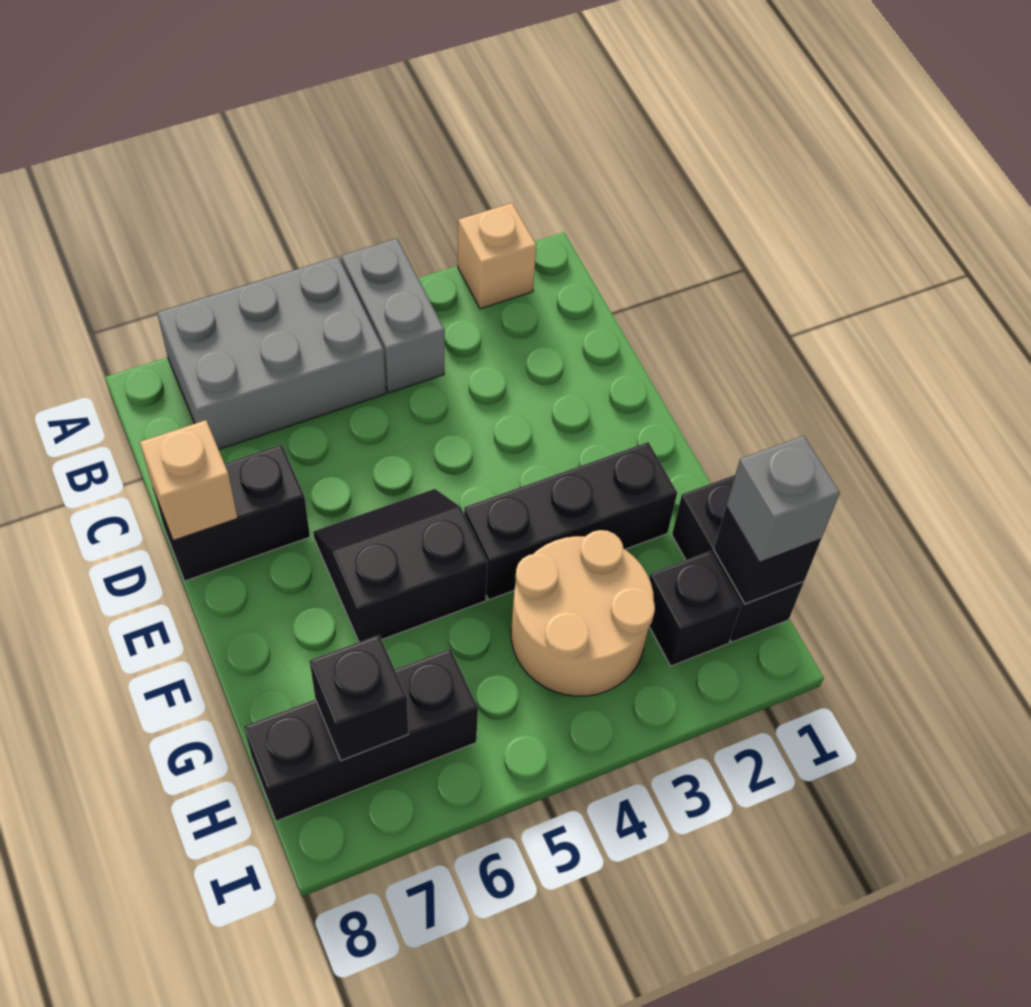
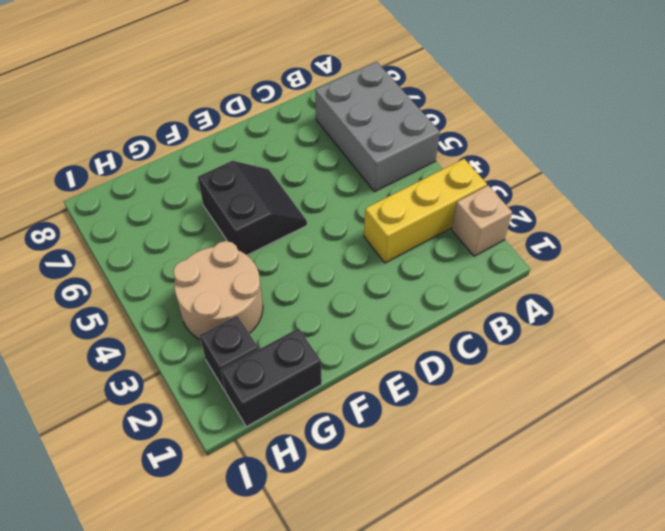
yellow 1x3 brick [364,159,487,263] -> none
none -> grey 1x2 brick [341,238,444,393]
none -> black 1x2 brick [154,445,310,581]
none -> black 1x3 brick [464,442,677,600]

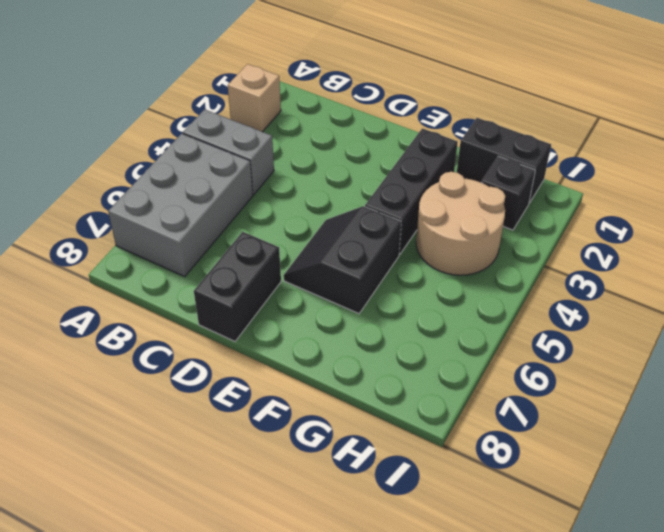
none -> black 1x3 brick [244,649,478,821]
none -> tan 1x1 brick [140,420,238,541]
none -> black 1x1 brick [714,506,821,604]

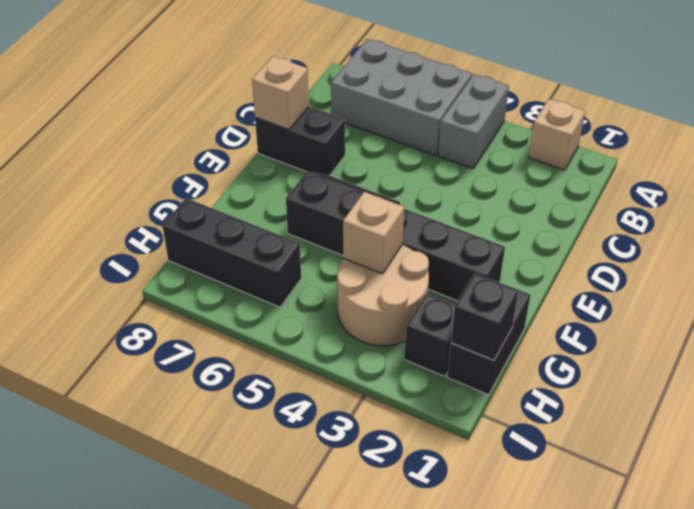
tan 1x1 brick [343,192,404,274] -> none
none -> black 1x1 brick [310,635,408,760]
none -> grey 1x1 brick [726,436,840,562]

